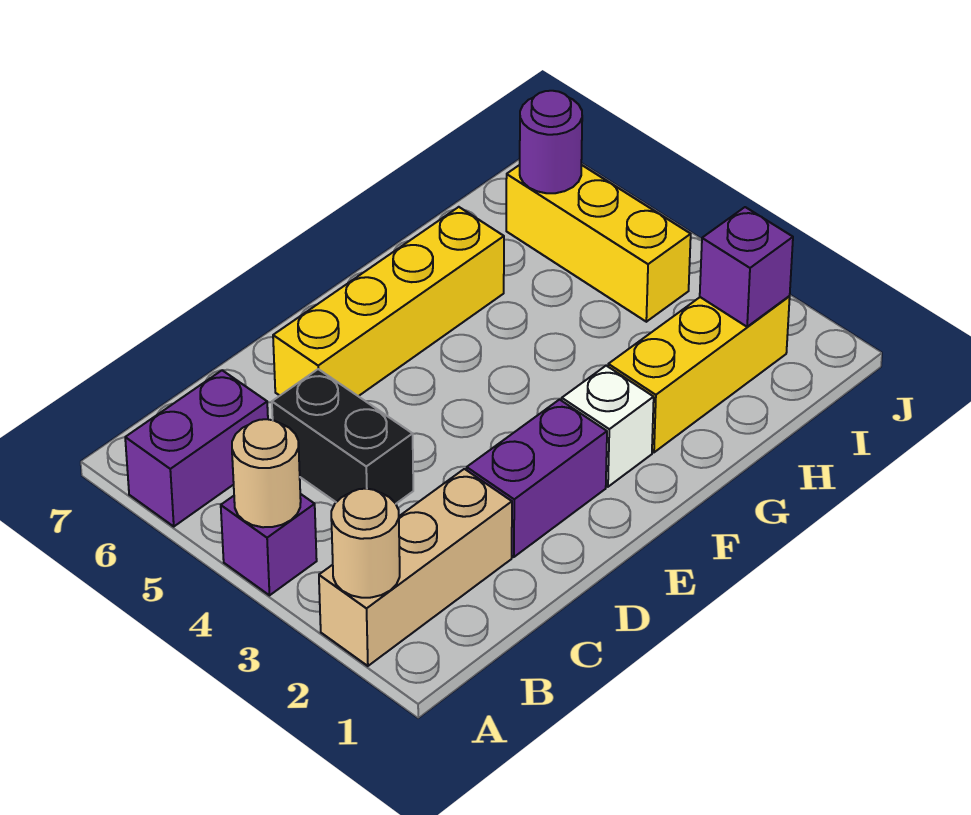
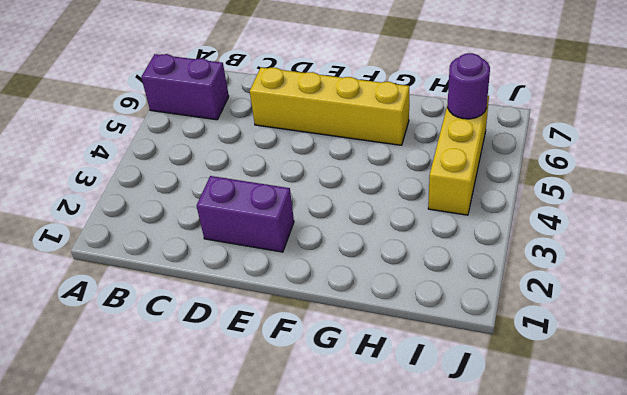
none -> tan 1x3 brick [319,469,512,666]
none -> purple 1x1 brick [221,494,317,595]
none -> black 1x2 brick [272,369,413,503]

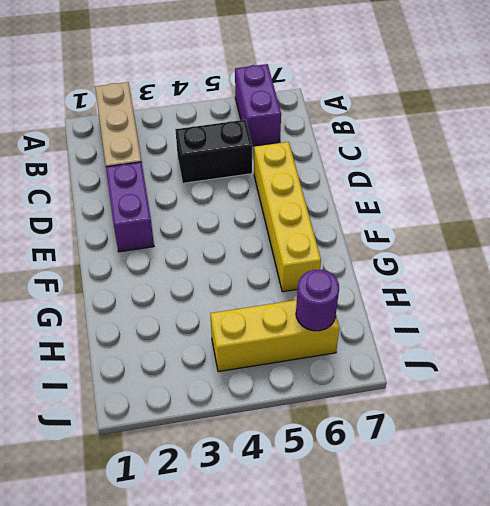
none -> purple 1x1 brick [221,494,317,595]
none -> white 1x1 brick [562,366,654,487]
none -> yellow 1x3 brick [608,296,790,452]

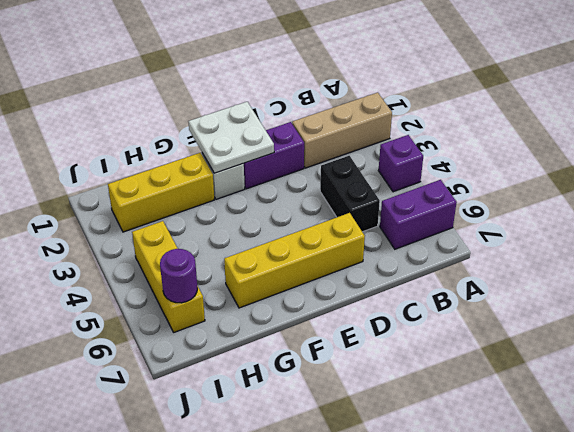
white 2x2 plate [188,102,274,173] -> none
none -> tan 1x1 round brick [331,489,400,598]
none -> tan 1x1 round brick [232,419,301,527]
none -> purple 1x1 brick [700,207,793,327]

